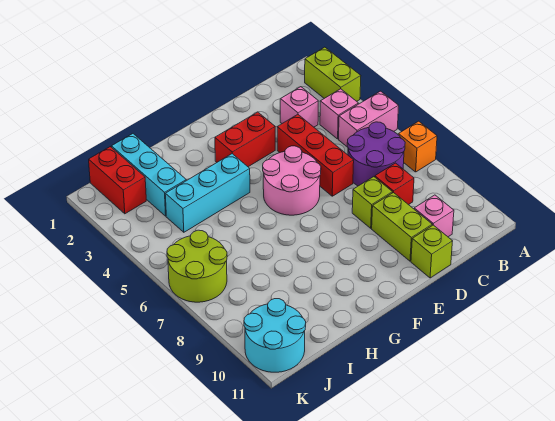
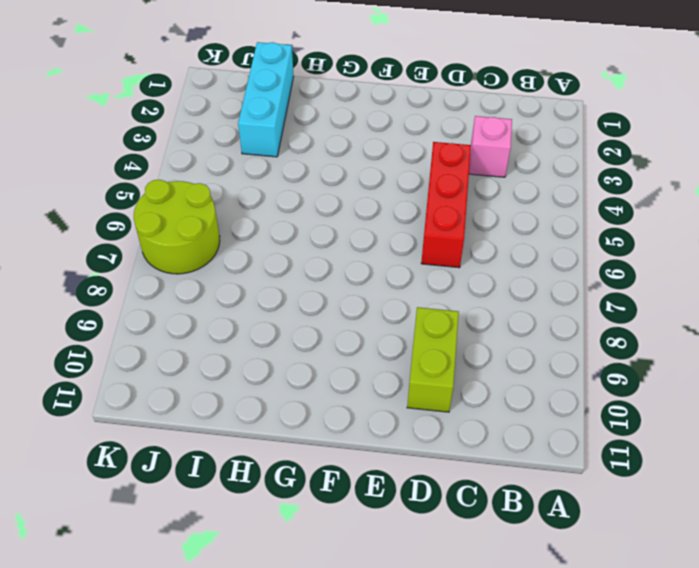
none -> lime 1x2 brick [305,47,361,101]
none -> pink 1x2 brick [339,91,399,146]
none -> orange 1x1 brick [398,121,437,172]

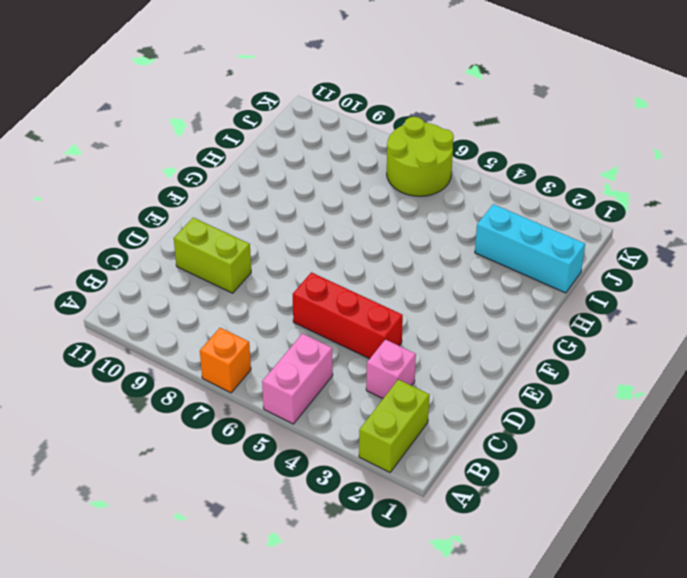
lime 1x2 brick [359,379,430,472] -> lime 1x2 brick turned to [305,47,361,101]
none -> pink 1x1 brick [320,89,358,139]
none -> purple 2x2 round brick [347,122,405,186]
none -> red 1x1 brick [375,163,414,205]

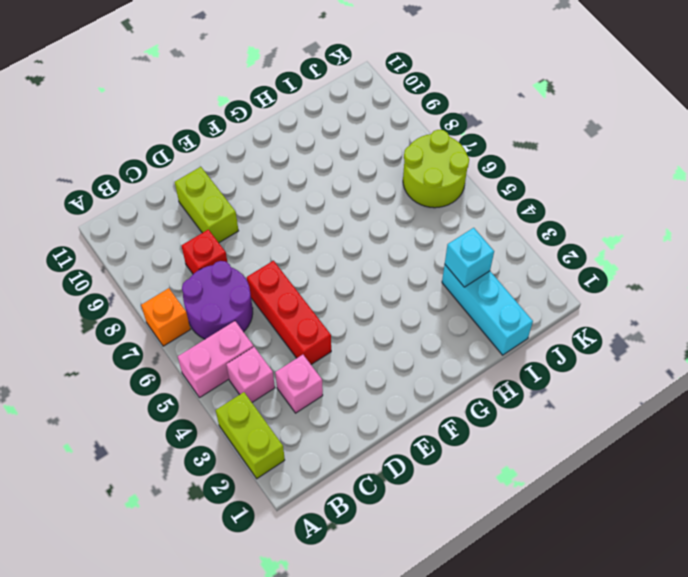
cyan 1x1 brick [445,228,494,287] -> none
none -> pink 1x1 brick [414,195,454,237]
none -> lime 1x1 brick [352,177,392,228]
none -> lime 1x1 brick [411,225,453,278]

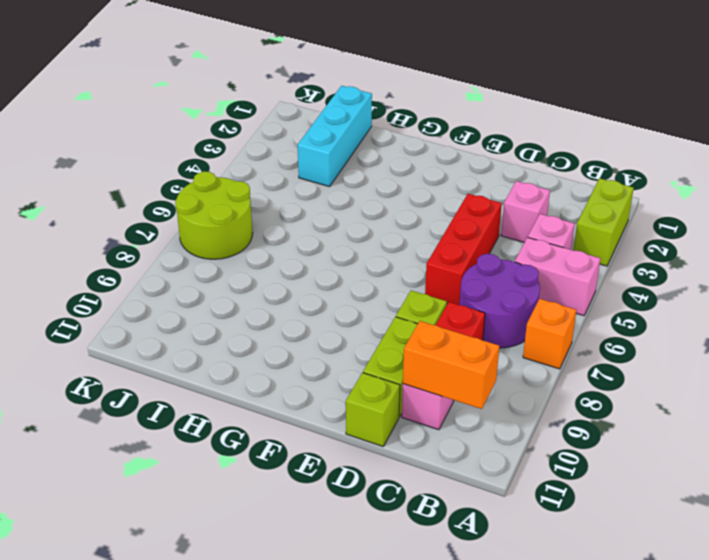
orange 1x2 brick [403,321,499,409] -> none
none -> red 1x2 brick [215,112,275,167]
none -> pink 2x2 round brick [263,146,321,215]
none -> cyan 1x3 brick [165,154,250,232]

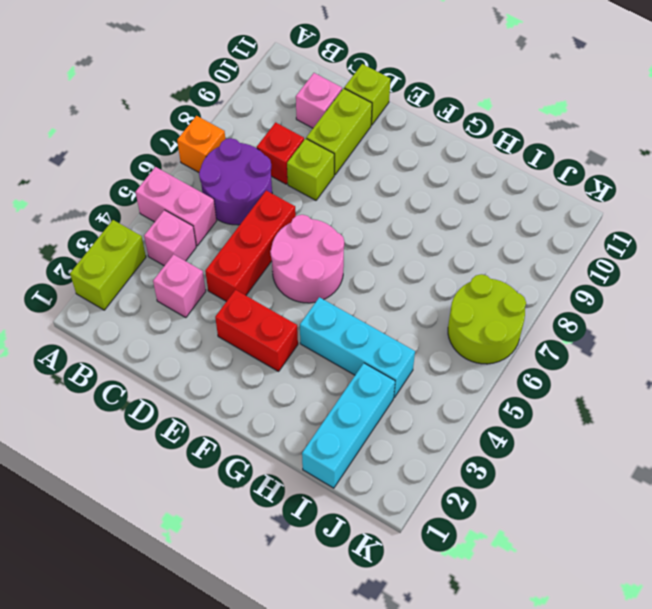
none -> red 1x2 brick [89,147,146,214]
none -> cyan 2x2 round brick [244,299,306,372]

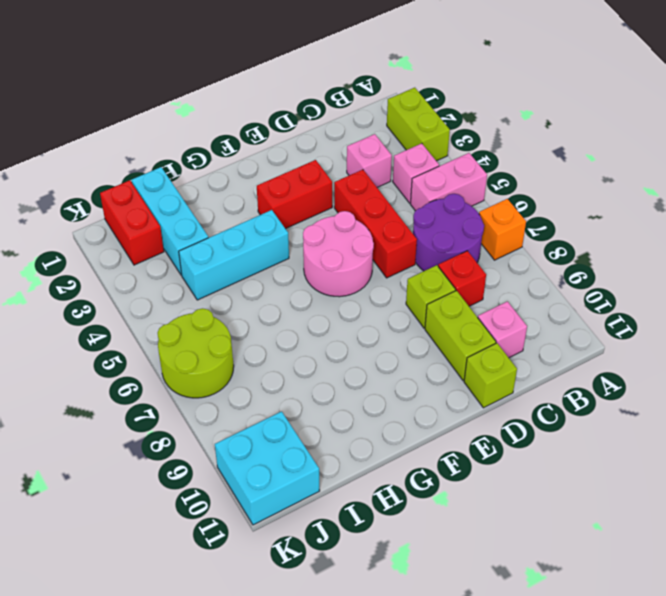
cyan 2x2 brick [215,411,320,525] -> cyan 2x2 round brick [244,299,306,372]

